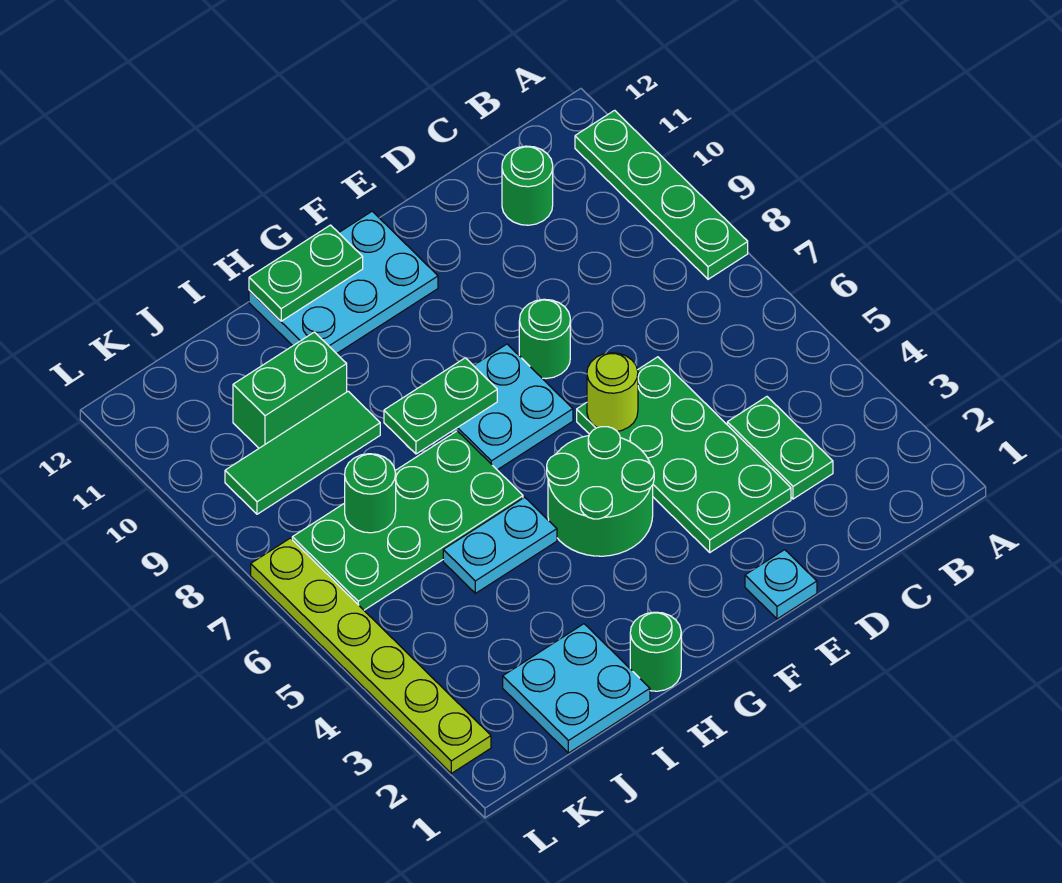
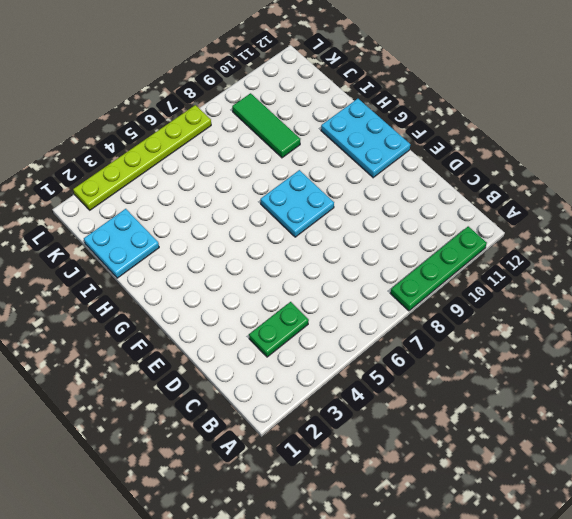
none -> green 1x1 round brick [502,146,553,225]
none -> green 2x4 plate [577,357,791,552]
none -> cyan 1x1 plate [745,550,817,619]

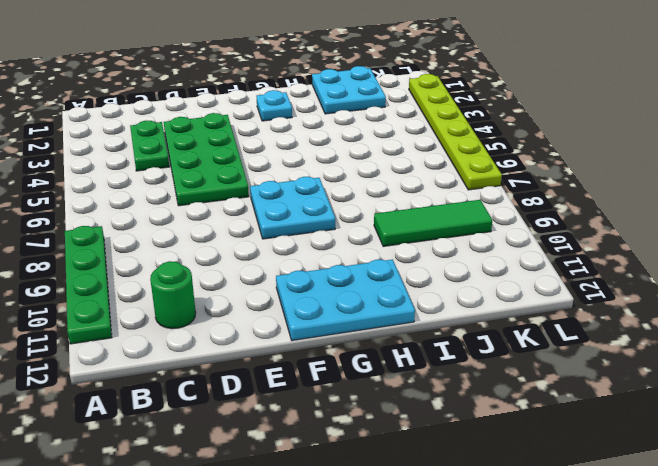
cyan 1x1 plate [257,90,292,121] -> cyan 1x1 plate moved to [745,550,817,619]
none -> green 1x1 round brick [519,299,570,379]
none -> green 2x2 round brick [547,427,654,556]
none -> green 1x1 round brick [630,612,681,691]

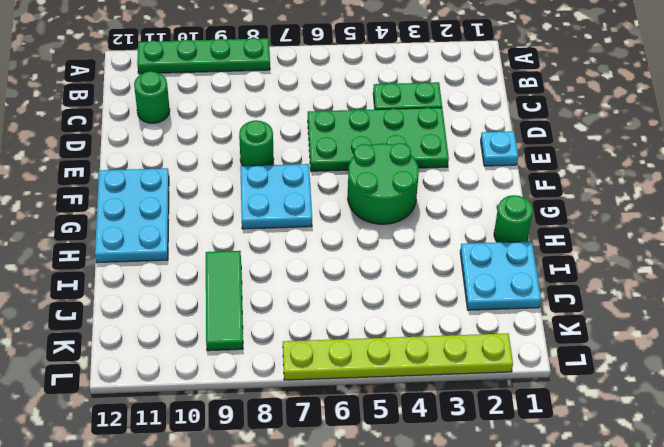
none -> cyan 1x2 plate [443,497,557,593]
none -> green 2x4 plate [292,431,523,610]
none -> green 1x2 brick [233,332,347,448]

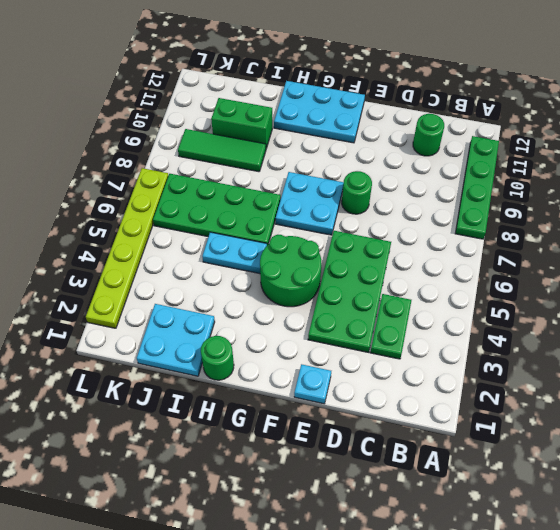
none -> lime 1x1 round brick [587,353,638,431]
none -> green 1x2 plate [384,358,497,454]
none -> green 1x2 plate [249,225,363,321]

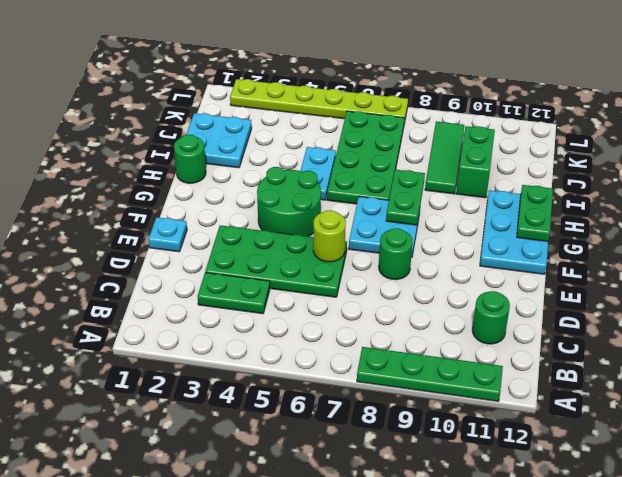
none -> green 1x1 round brick [345,454,396,533]

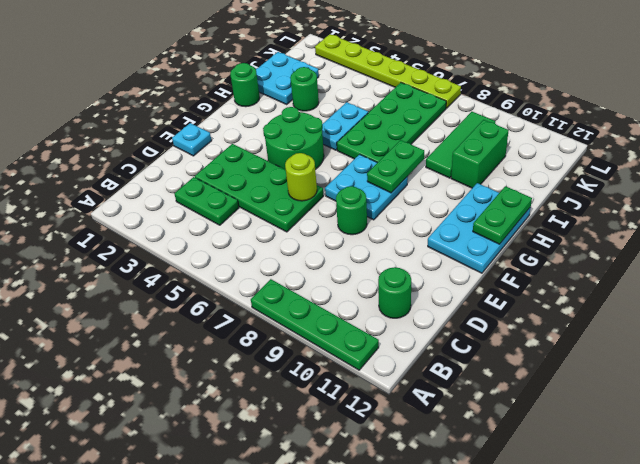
green 1x1 round brick [290,67,319,111] -> green 1x1 round brick moved to [345,454,396,533]

